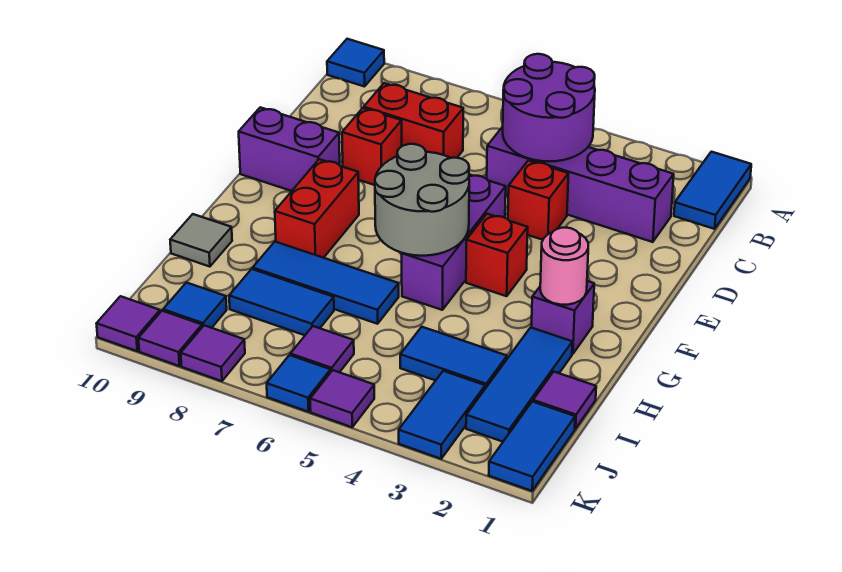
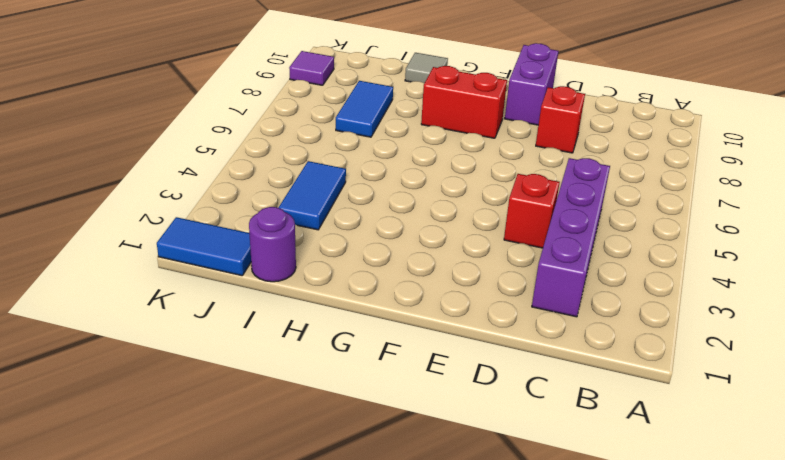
purple 1x1 round brick [249,207,296,282] -> purple 1x1 tile [533,372,596,429]
none -> blue 1x2 tile [674,152,751,229]
none -> blue 1x1 tile [327,39,384,87]
none -> red 1x2 brick [364,83,463,158]

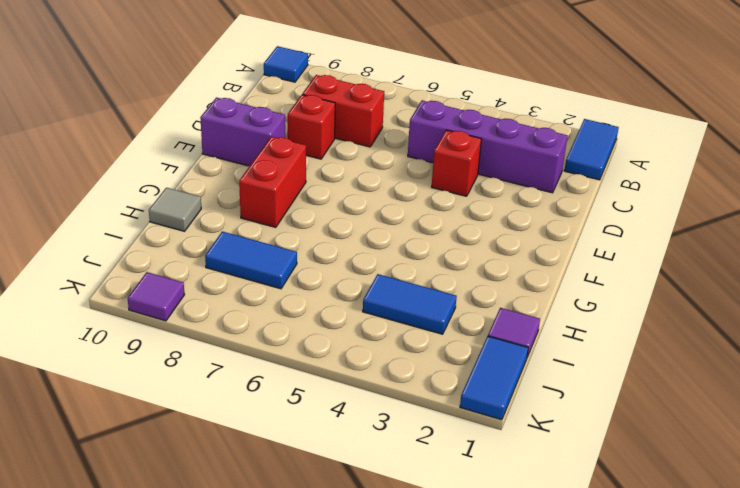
none -> purple 1x3 brick [402,174,506,310]
none -> red 1x1 brick [466,214,528,296]
none -> purple 1x1 brick [531,281,594,354]

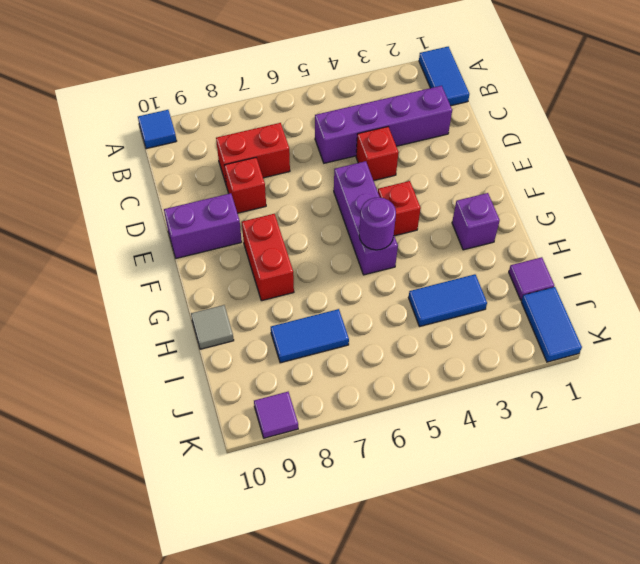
purple 1x1 round brick [359,197,396,250] -> grey 2x2 round brick [375,144,469,256]
none -> blue 1x3 tile [466,327,572,442]
none -> blue 1x3 tile [253,242,399,324]
none -> blue 1x2 tile [399,371,485,459]

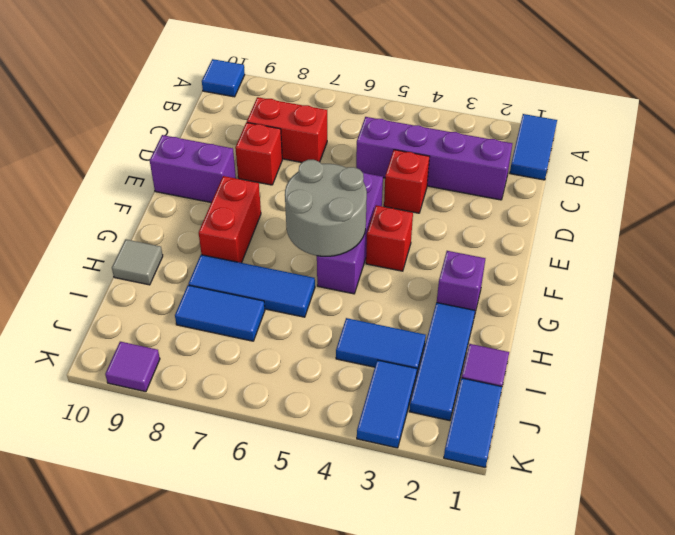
none -> purple 1x1 tile [290,326,354,372]
none -> blue 1x1 tile [163,283,227,328]
none -> purple 1x1 tile [310,370,374,427]

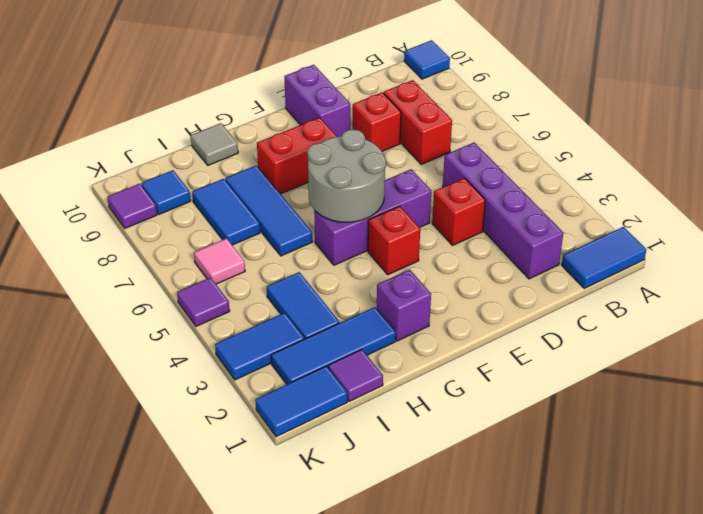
pink 1x1 tile [194,238,245,284] -> purple 1x1 tile [290,326,354,372]
none -> blue 1x1 tile [267,355,331,412]
none -> purple 1x1 tile [181,325,245,381]
none -> purple 1x1 tile [97,296,160,351]

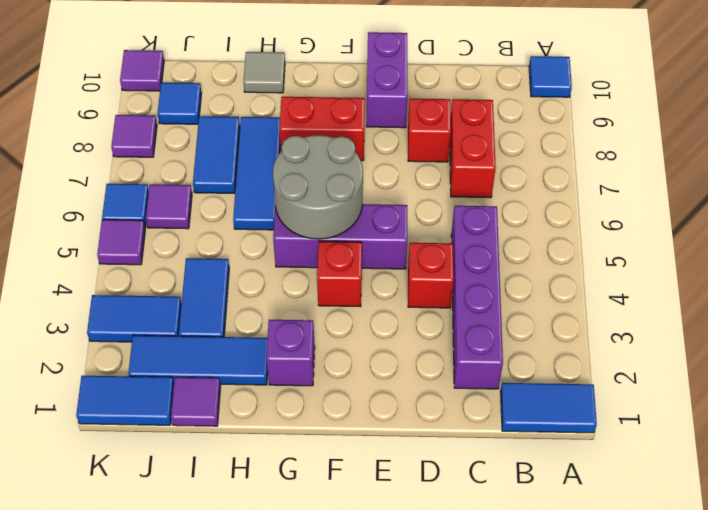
none -> purple 1x1 tile [138,311,202,366]
none -> purple 2x2 round brick [503,54,595,161]
none -> pink 1x1 round brick [540,228,588,305]

